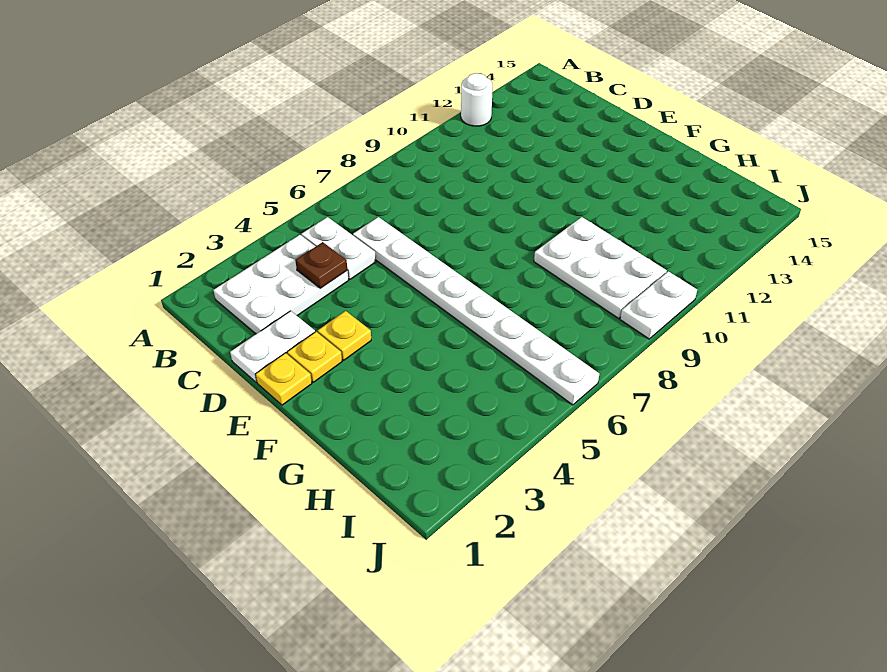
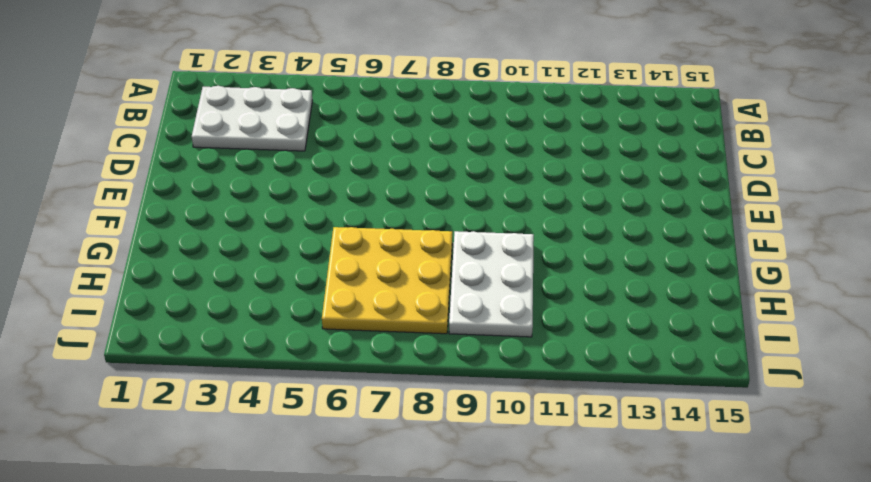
yellow 3x3 plate [322,227,452,334] -> white 1x8 plate [353,217,599,405]
none -> white 1x1 round brick [461,73,493,126]
none -> white 1x2 plate [301,217,376,279]

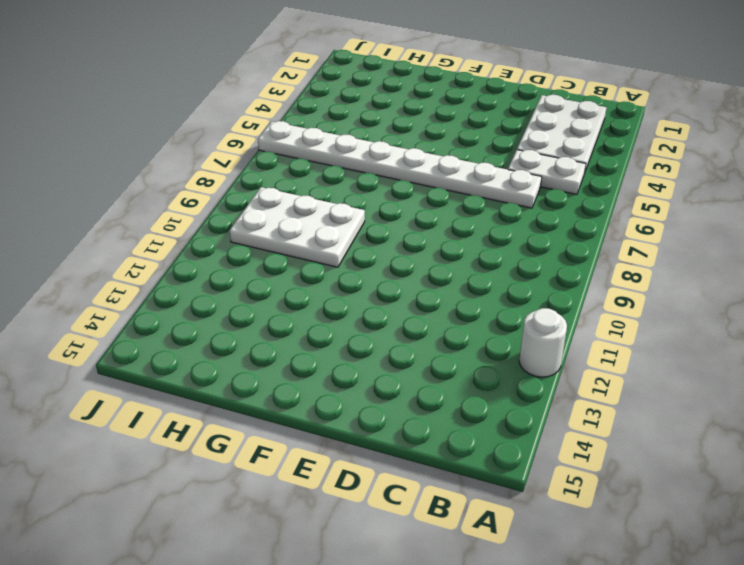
none -> white 1x2 plate [230,311,315,382]
none -> yellow 1x1 plate [256,353,312,405]

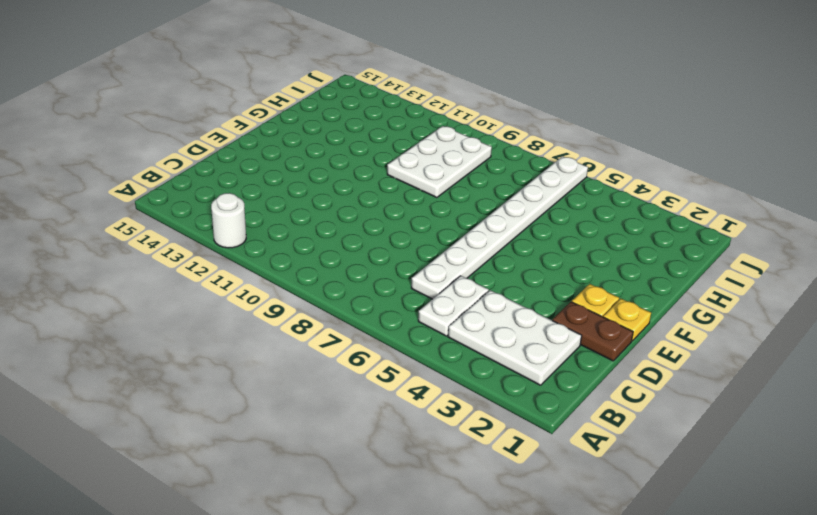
brown 1x2 plate [552,302,633,361] -> white 1x2 plate [230,311,315,382]
none -> yellow 1x1 plate [318,311,371,360]
none -> white 1x2 plate [620,271,697,339]

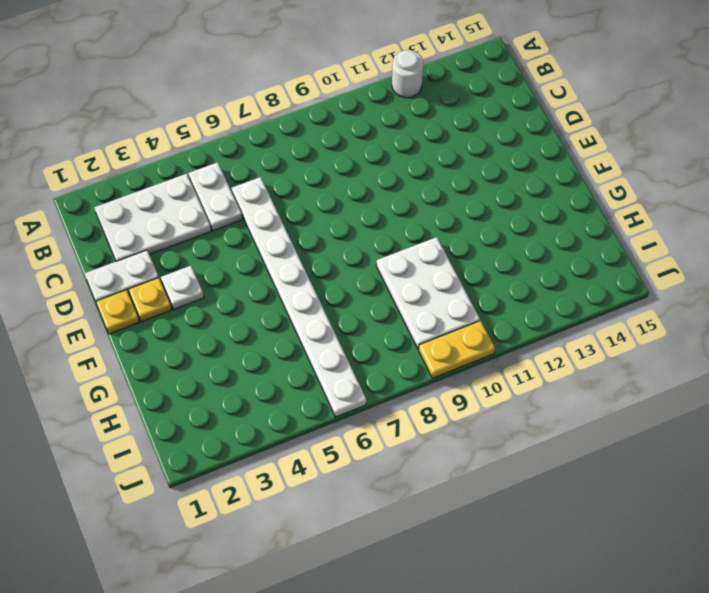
white 1x1 plate [161,266,204,309] -> yellow 1x1 plate [318,311,371,360]
yellow 1x2 plate [419,321,495,378] -> white 1x2 plate [620,271,697,339]
none -> brown 1x1 plate [295,242,347,288]

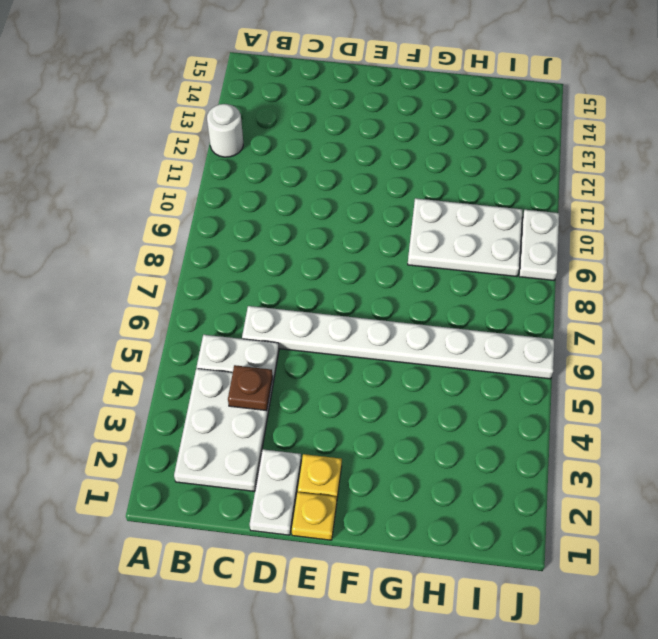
none -> yellow 1x1 plate [318,311,371,360]

